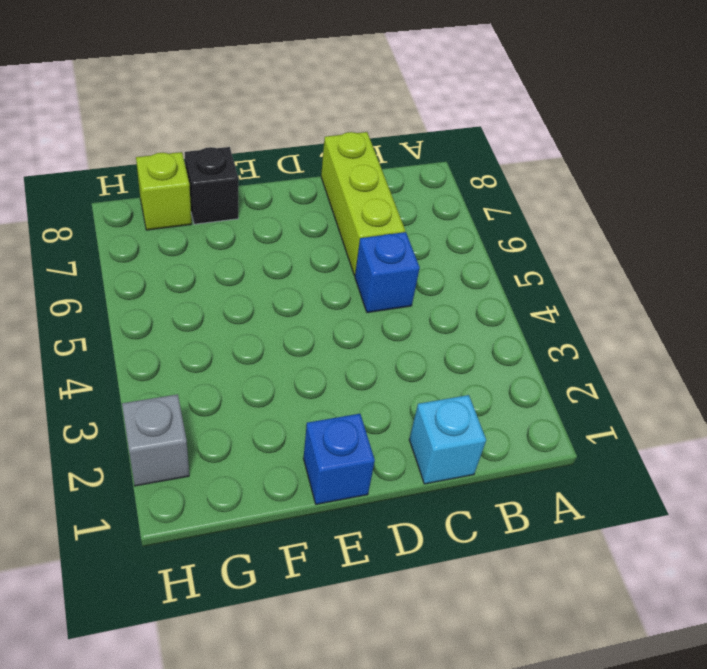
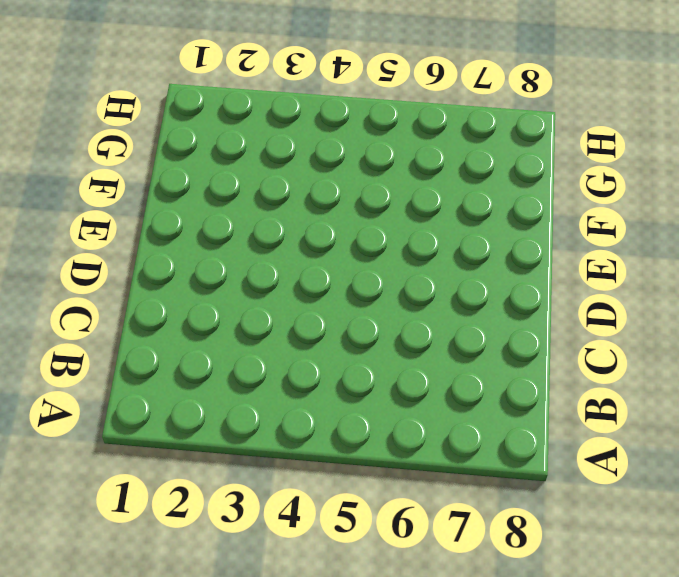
none -> cyan 1x1 brick [409,395,486,484]
none -> blue 1x1 brick [355,232,420,313]

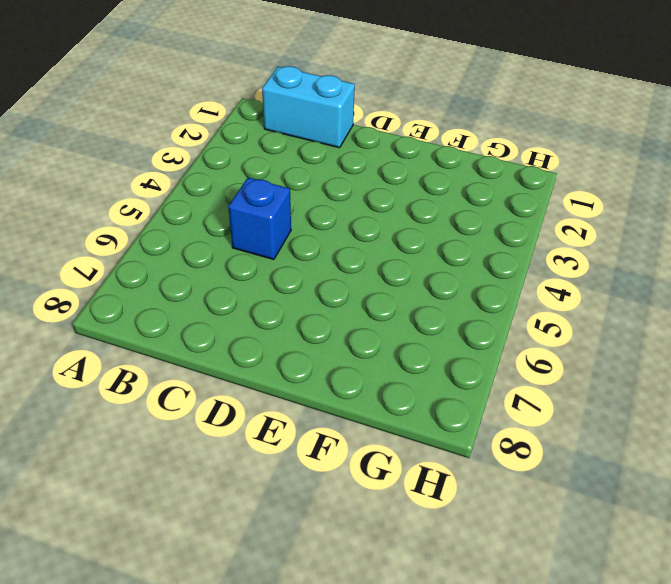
cyan 1x2 brick [262,66,355,148] -> cyan 1x1 brick [409,395,486,484]
none -> lime 1x3 brick [321,132,405,276]
none -> blue 1x1 brick [303,413,375,504]

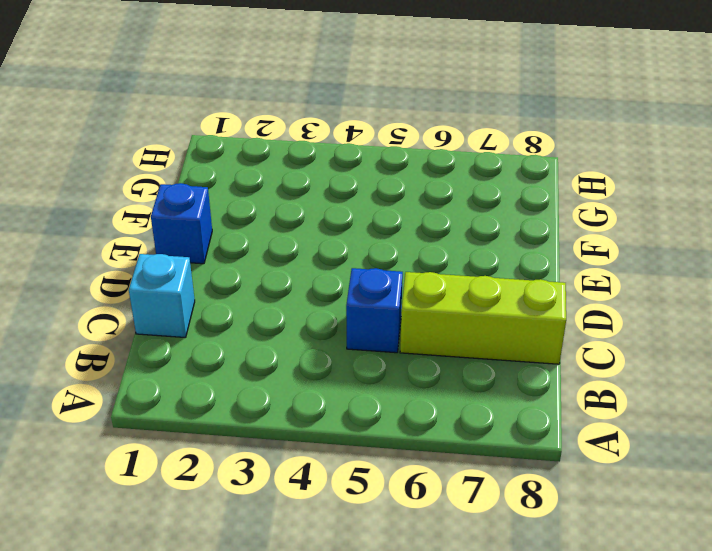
none -> black 1x1 brick [185,147,238,224]
none -> lime 1x1 brick [136,152,192,230]

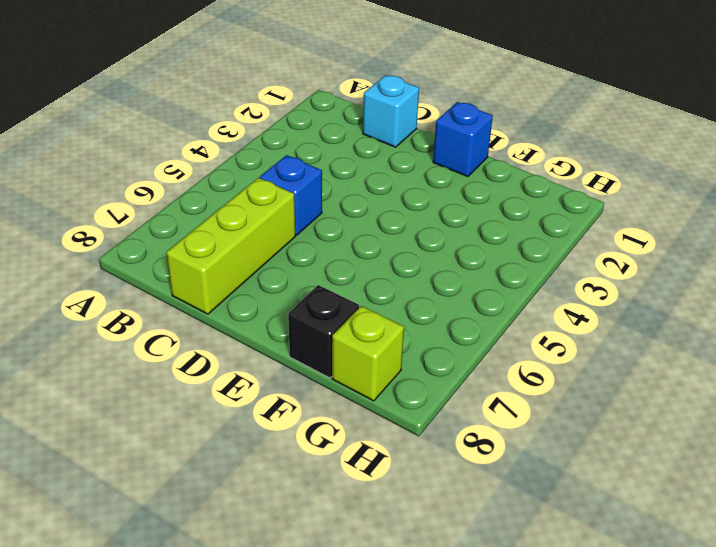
none -> grey 1x1 brick [122,394,189,486]

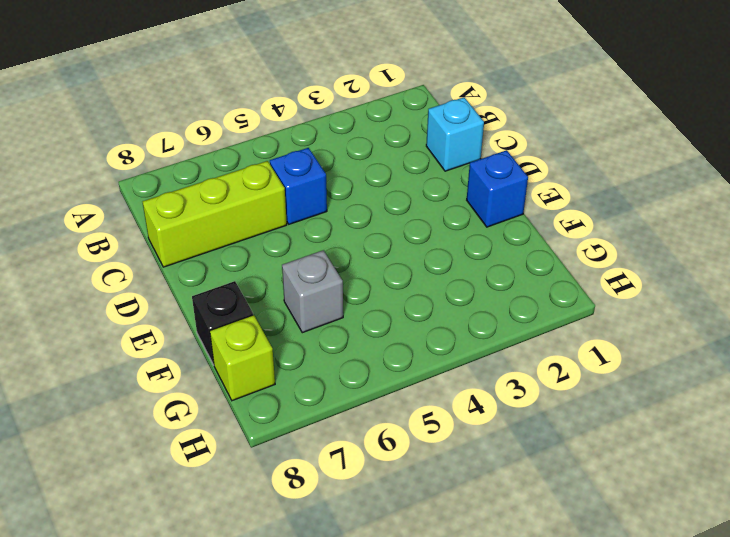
grey 1x1 brick [282,250,343,333] -> grey 1x1 brick moved to [122,394,189,486]

